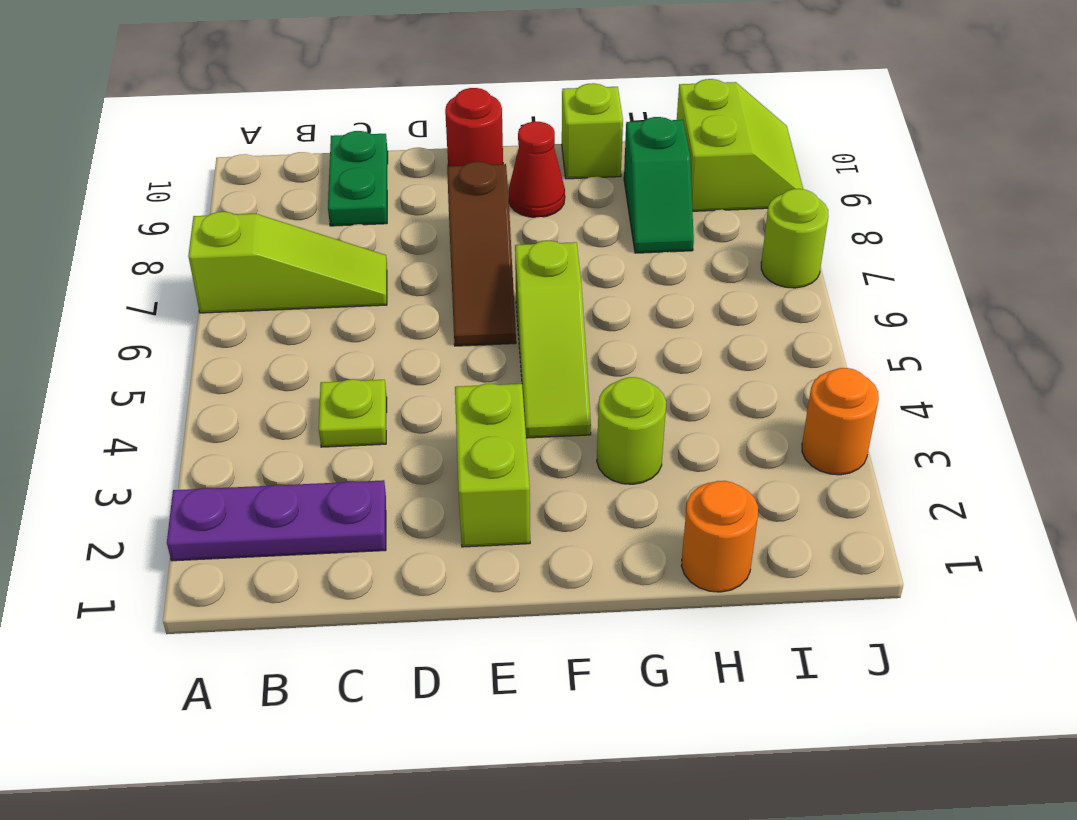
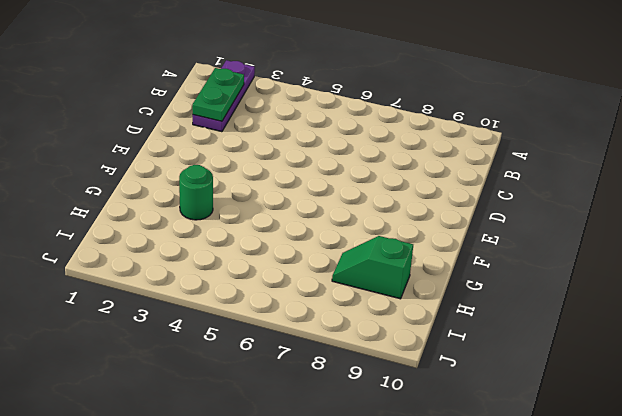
green 1x2 plate [192,68,244,121] -> green 1x2 plate turned to [328,131,388,226]
green 1x1 round brick [179,165,213,220] -> lime 1x1 round brick [597,377,666,484]
none -> lime 1x3 slope [188,212,387,313]
none -> lime 1x1 plate [319,379,387,447]
none -> lime 1x2 brick [455,384,530,547]

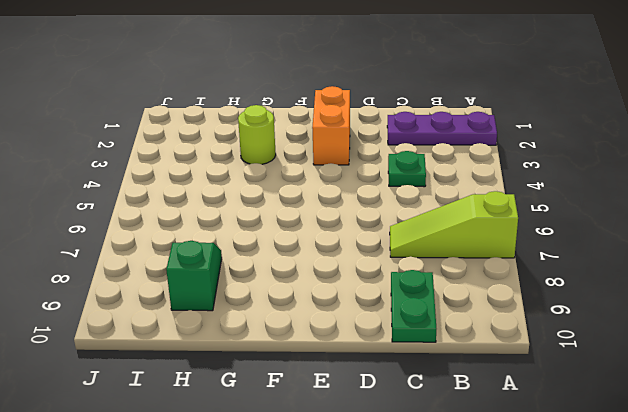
green 1x1 plate [388,151,426,187] -> lime 1x1 plate [319,379,387,447]
orange 1x2 brick [312,86,350,165] -> lime 1x2 brick [455,384,530,547]
none -> brown 1x3 slope [447,162,516,346]
none -> red 1x1 round brick [445,88,503,166]
none -> lime 1x3 slope [515,241,591,438]

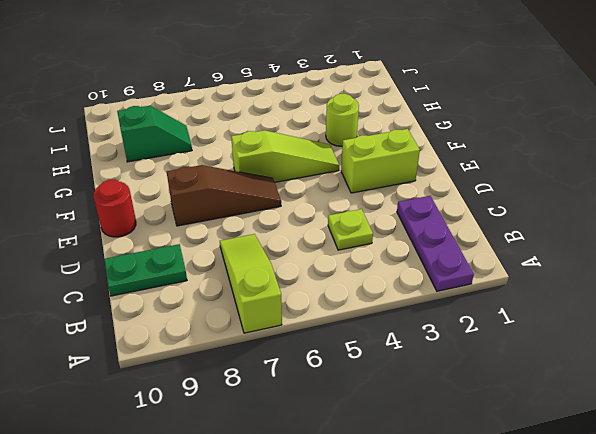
none -> red 1x1 cone [508,122,565,217]
none -> lime 1x1 brick [562,83,623,179]
none -> orange 1x1 round brick [681,481,758,592]

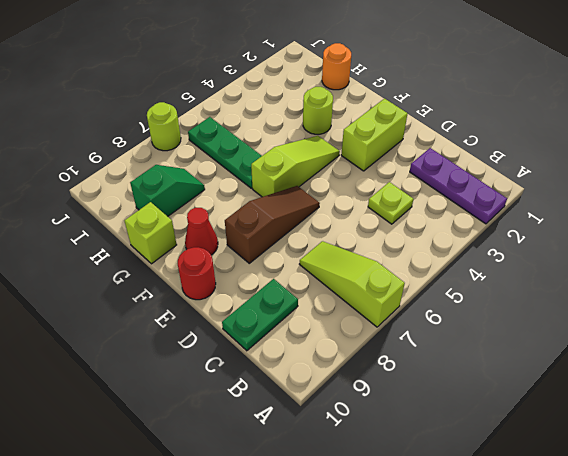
green 1x3 plate [188,117,262,188] -> none
none -> lime 2x2 slope [677,79,803,211]
none -> orange 1x1 round brick [802,368,879,475]

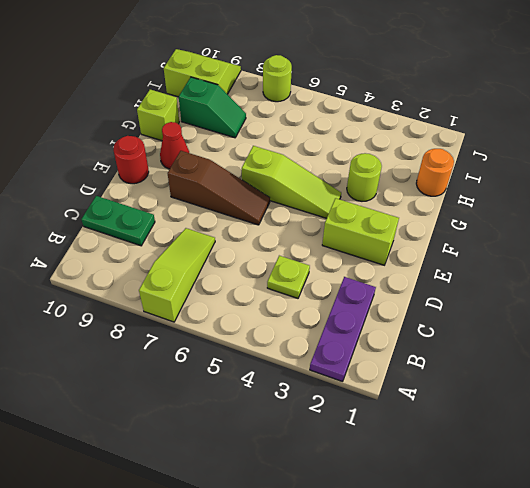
none -> orange 1x1 round brick [802,368,879,475]

